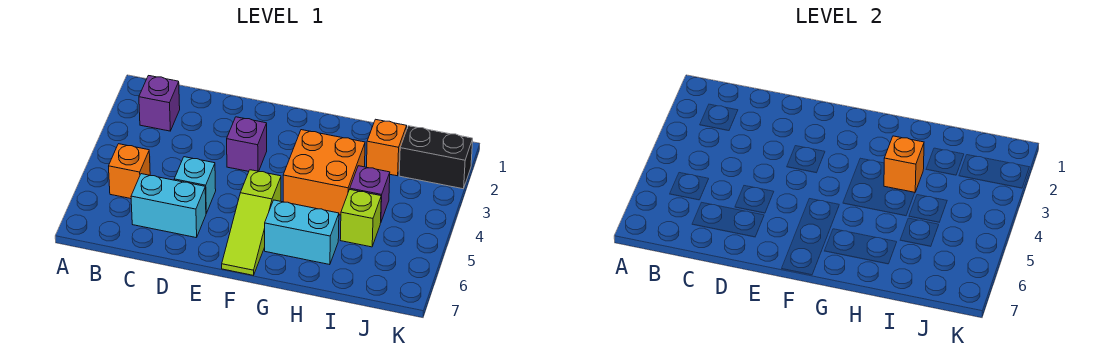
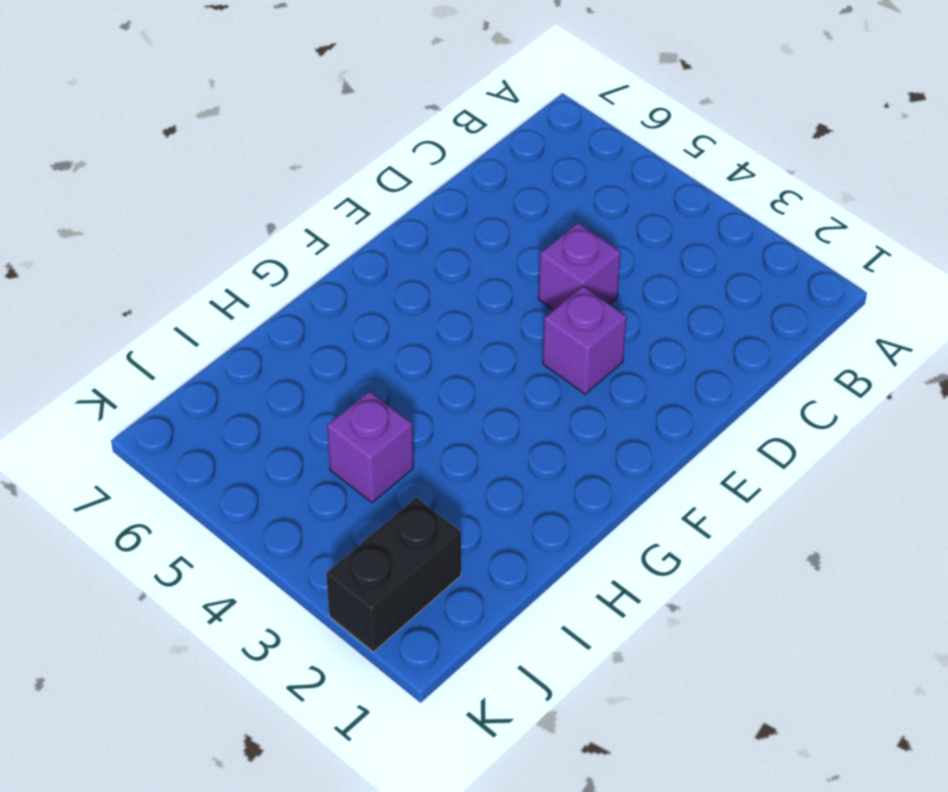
purple 1x1 brick [539,223,621,310] -> purple 1x1 brick moved to [139,76,180,131]
none -> orange 1x1 brick [109,144,150,199]
none -> cyan 1x2 brick [131,174,206,238]
none -> cyan 1x1 brick [174,157,216,213]

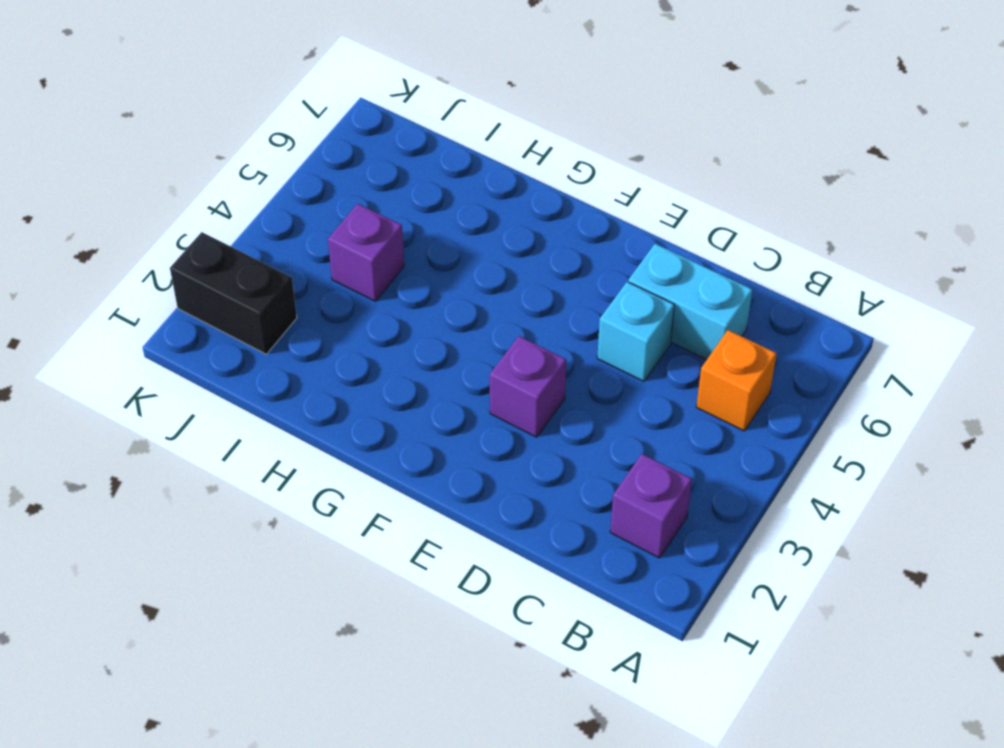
none -> lime 1x3 slope [222,170,281,275]
none -> orange 2x2 brick [283,130,365,215]
none -> cyan 1x2 brick [265,200,339,265]

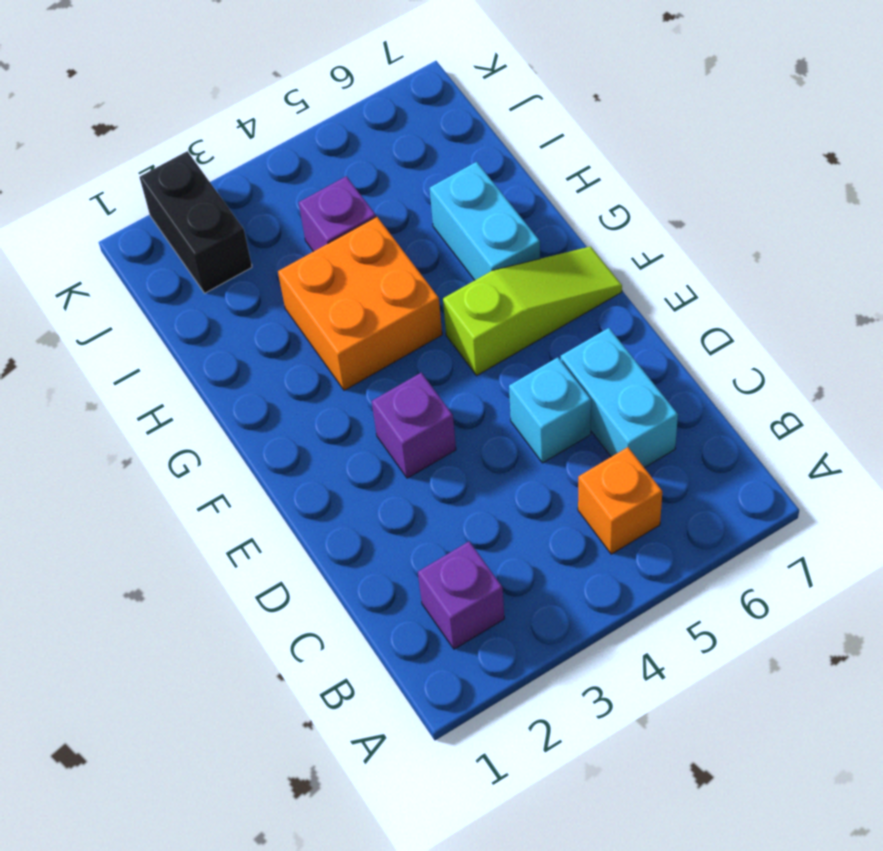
none -> orange 1x1 brick [367,119,407,176]
none -> lime 1x1 brick [340,189,381,247]
none -> orange 1x1 brick [884,136,924,192]

